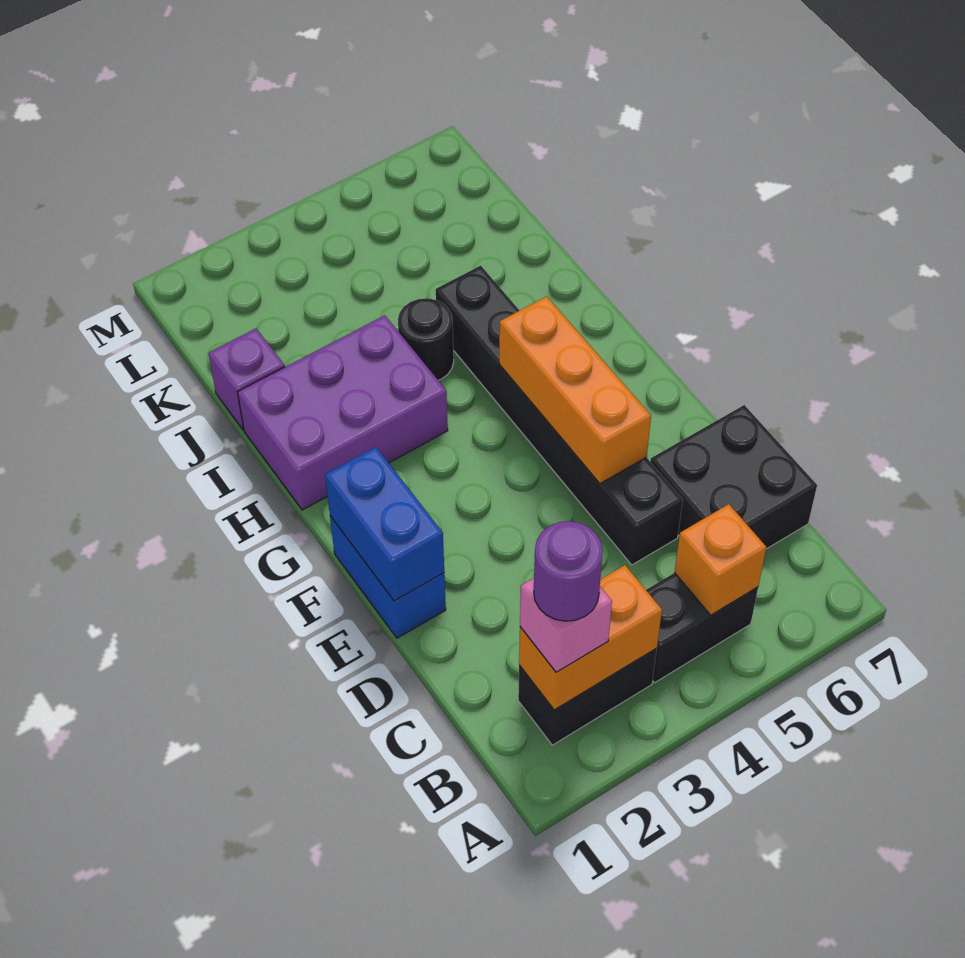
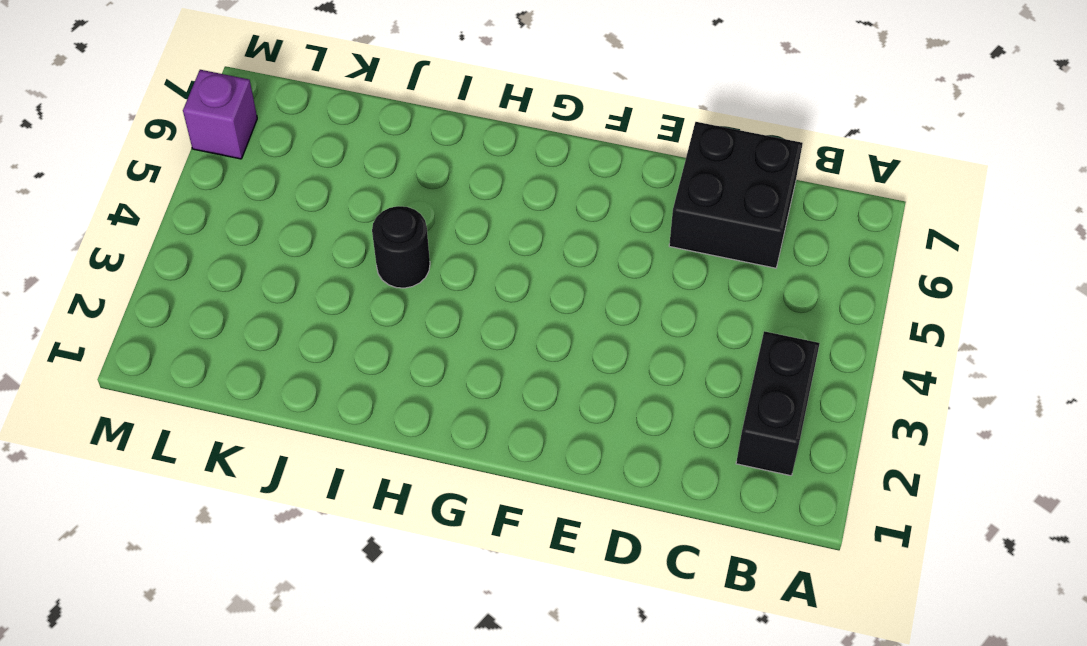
purple 1x1 brick [183,70,257,159] -> purple 1x1 brick moved to [208,329,285,430]
none -> black 1x2 brick [646,573,758,683]
none -> black 1x6 brick [436,266,683,565]
none -> blue 1x2 brick [330,516,446,638]

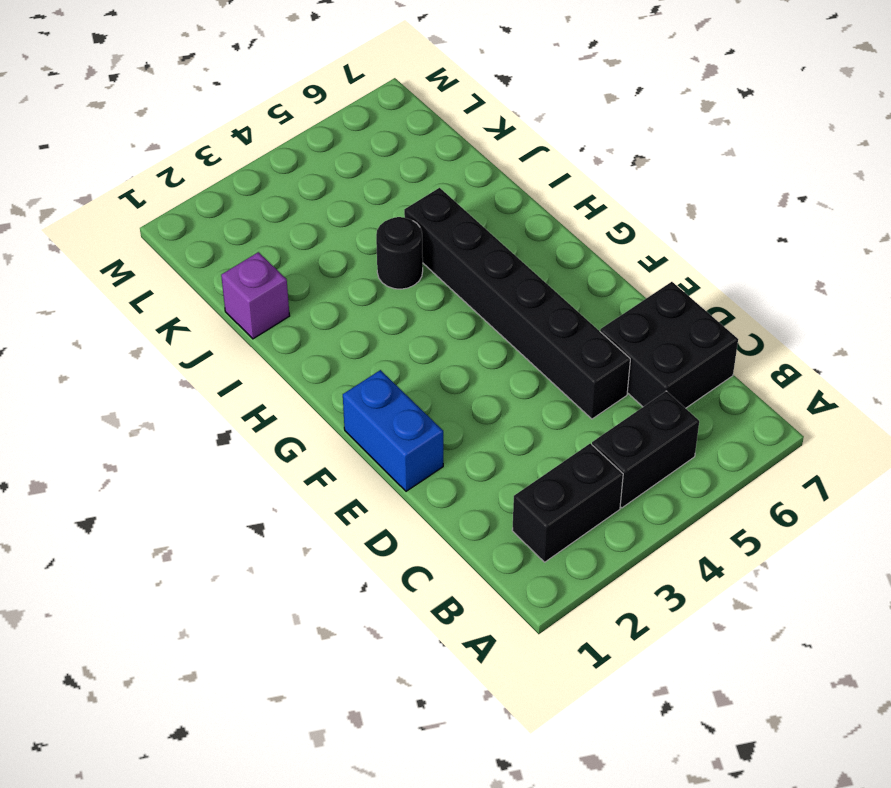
none -> purple 2x3 brick [238,315,448,510]
none -> orange 1x2 brick [519,565,662,710]
none -> orange 1x1 brick [674,504,766,615]

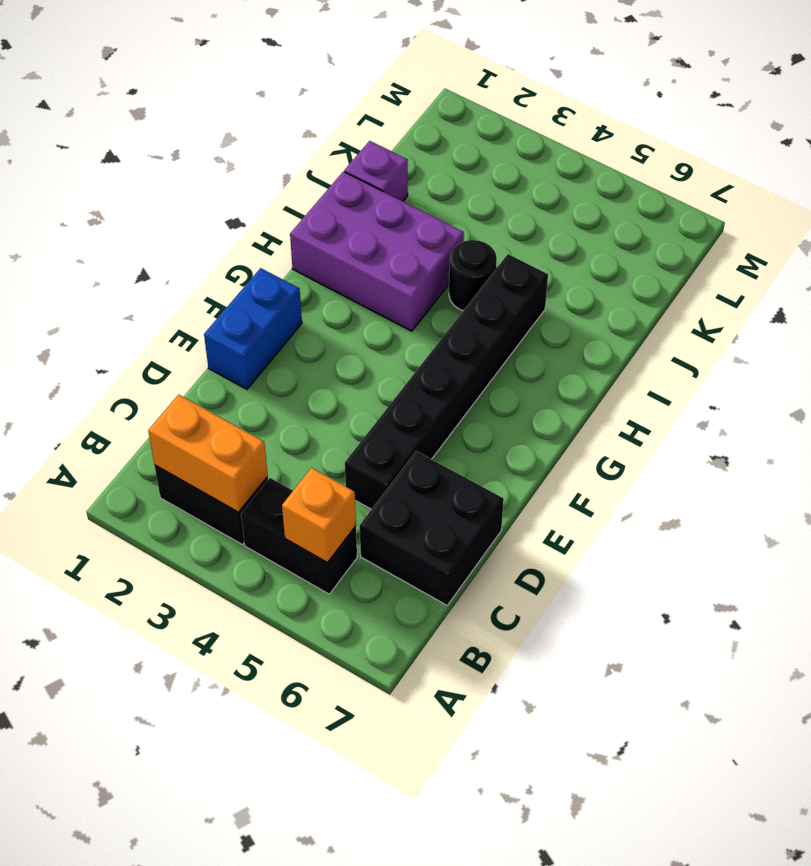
none -> blue 1x2 brick [325,447,444,601]
none -> orange 1x3 brick [499,296,651,483]
none -> pink 1x1 brick [520,578,612,672]

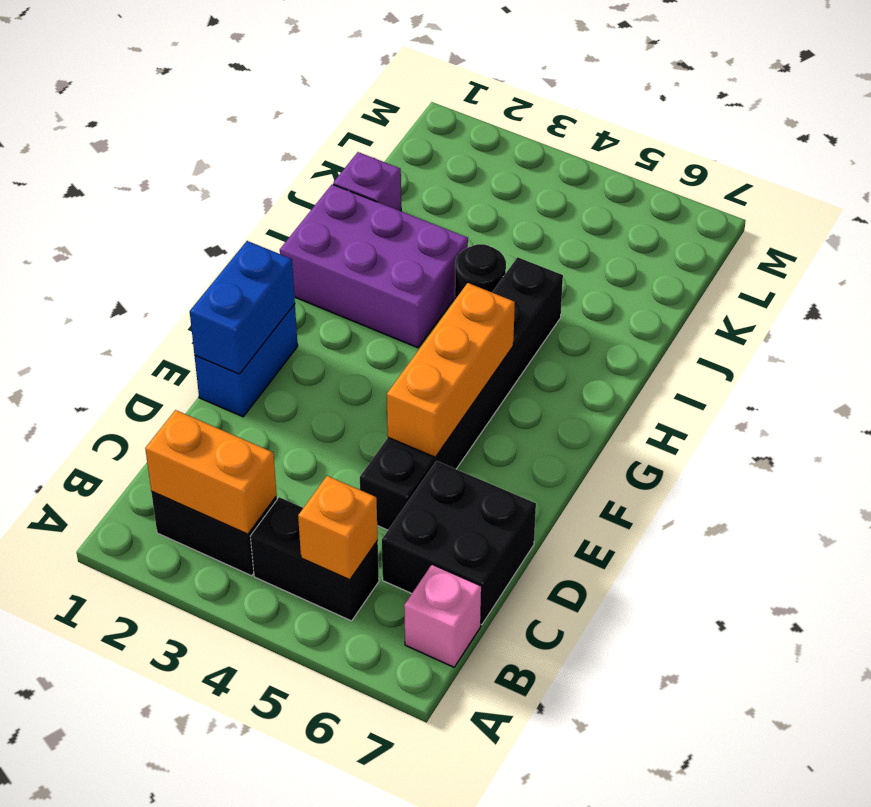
pink 1x1 brick [404,565,482,667] -> pink 1x1 brick moved to [520,578,612,672]
none -> purple 1x1 round brick [534,521,603,621]

